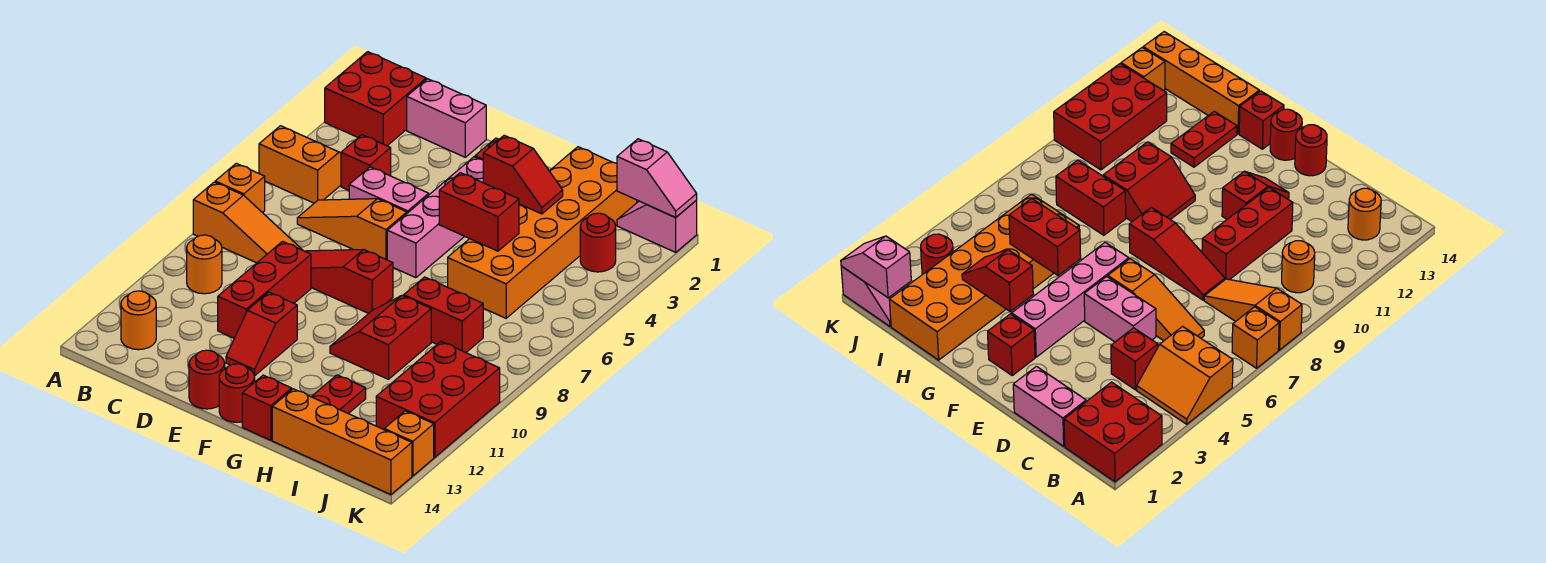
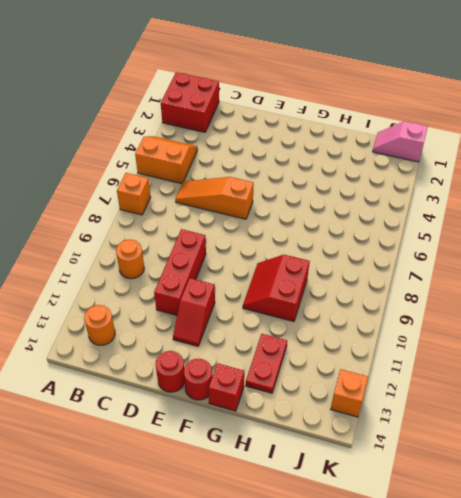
none -> orange 1x3 slope [193,182,302,263]
none -> pink 1x2 brick [407,79,486,157]
none -> red 1x1 brick [341,135,391,190]
none -> pink 1x2 brick [349,167,429,213]

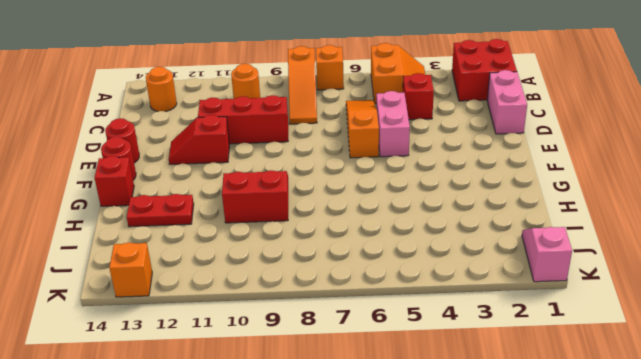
none -> red 1x3 slope [305,250,393,313]
none -> red 1x1 brick [988,314,1035,375]
none -> pink 1x4 brick [387,157,483,278]
none -> orange 2x6 brick [448,147,637,318]

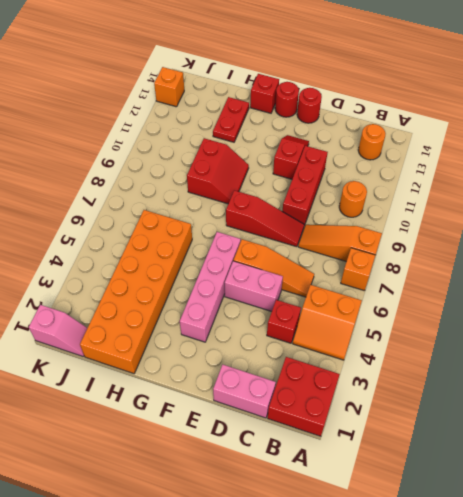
none -> red 1x1 brick [988,314,1035,375]
none -> red 1x2 brick [404,277,483,352]
none -> orange 1x4 brick [272,389,412,495]
none -> red 1x1 round brick [580,213,616,272]

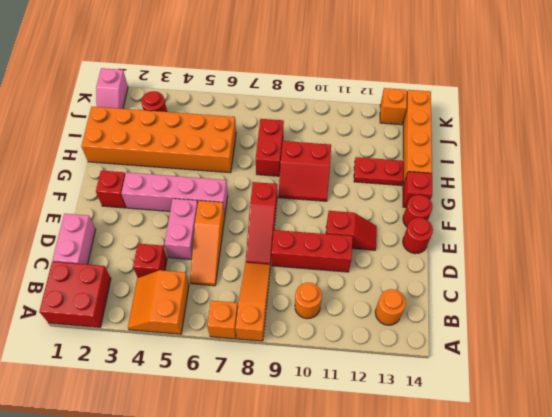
none -> red 2x3 brick [376,342,500,457]
none -> red 1x2 slope [483,135,563,214]
none -> red 1x2 brick [439,173,519,251]
none -> pink 1x2 slope [617,139,697,217]

